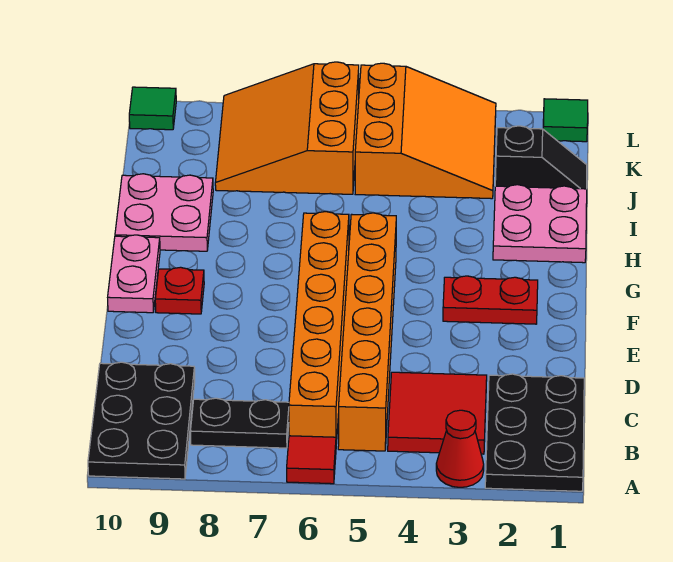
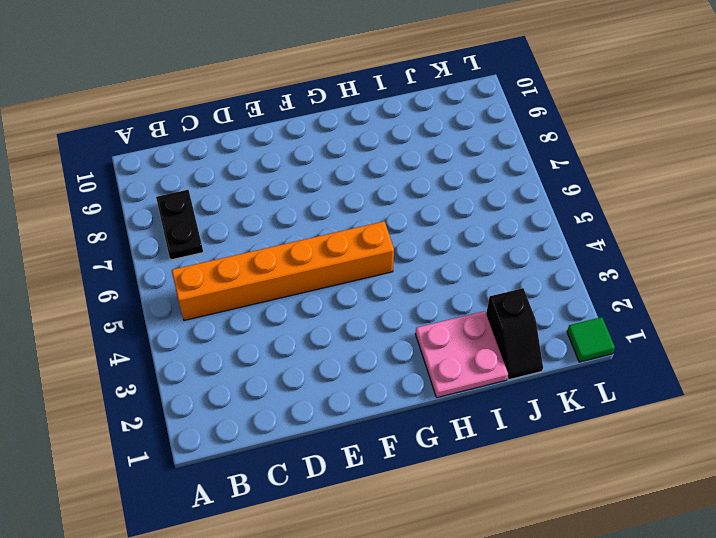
none -> black 2x3 plate [485,374,584,491]
none -> red 1x1 cone [436,410,484,487]
none -> red 1x1 tile [287,436,336,484]

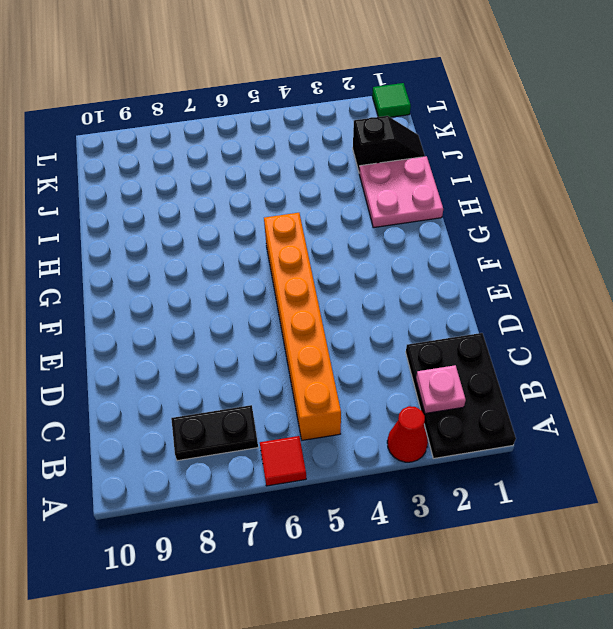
pink 1x1 plate [416,365,466,414] -> none
none -> black 2x3 plate [88,362,195,479]
none -> red 2x2 tile [388,372,487,454]
none -> orange 1x6 brick [289,212,349,444]

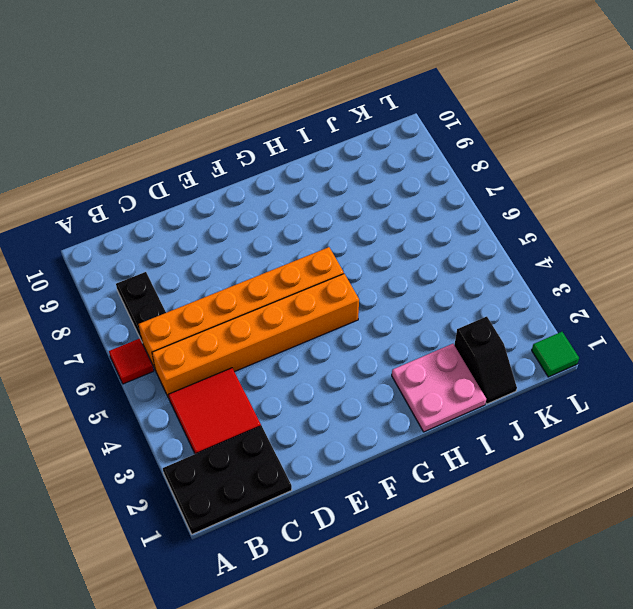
none -> red 1x1 cone [436,410,484,487]
none -> black 2x3 plate [88,362,195,479]
none -> red 1x2 plate [443,276,538,324]

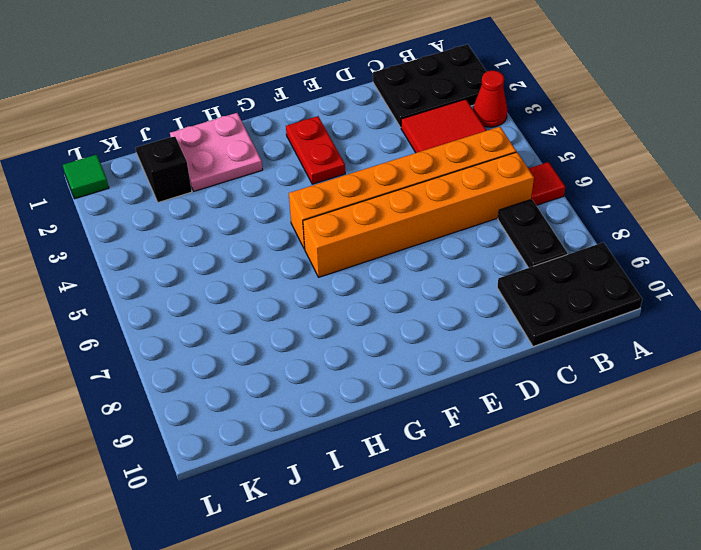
none -> red 1x1 plate [155,267,204,314]
none -> pink 1x2 plate [108,235,160,313]
none -> pink 2x2 plate [115,174,213,251]

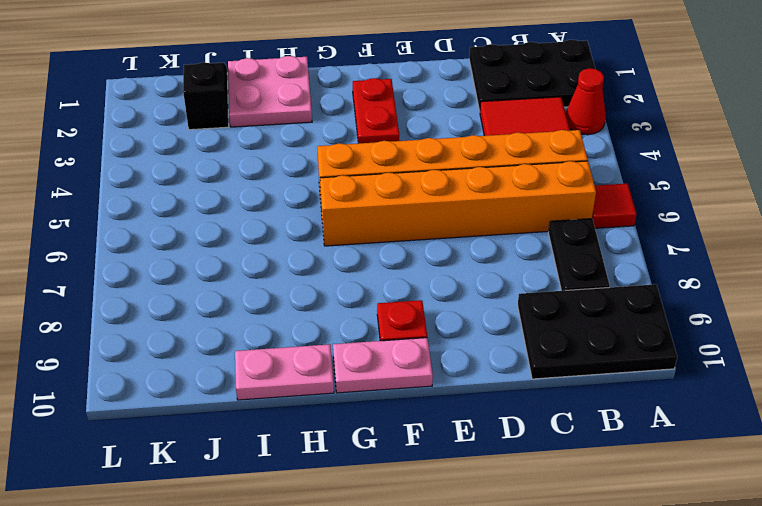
pink 1x2 plate [235,344,334,400] -> pink 2x2 plate [115,174,213,251]
none -> orange 3x3 slope [355,63,496,199]
none -> orange 3x3 slope [215,62,359,194]
none -> green 1x1 tile [543,99,588,142]

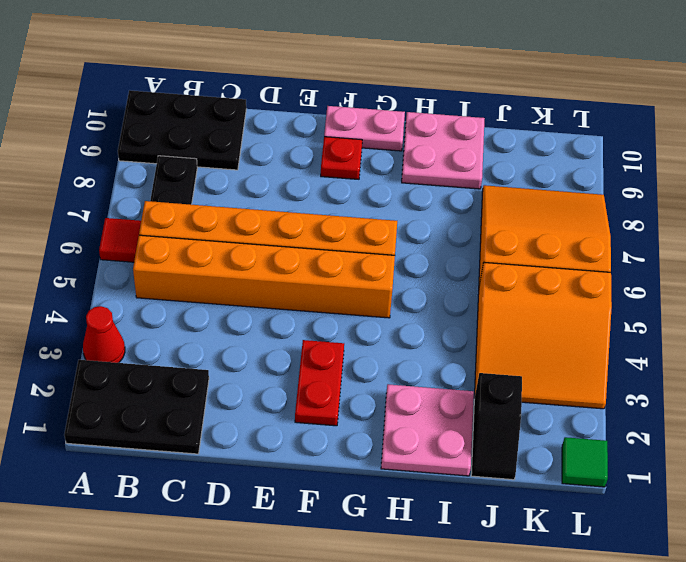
none -> red 2x2 tile [388,372,487,454]
none -> green 1x1 tile [129,87,176,130]

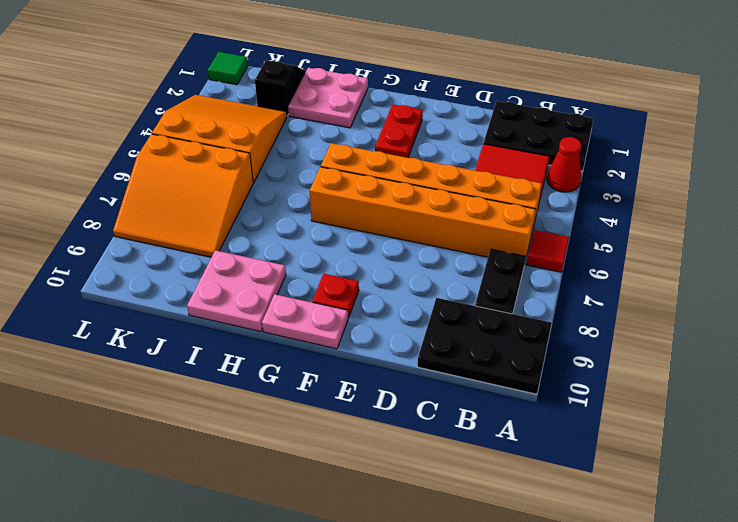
none -> green 1x1 tile [129,87,176,130]

